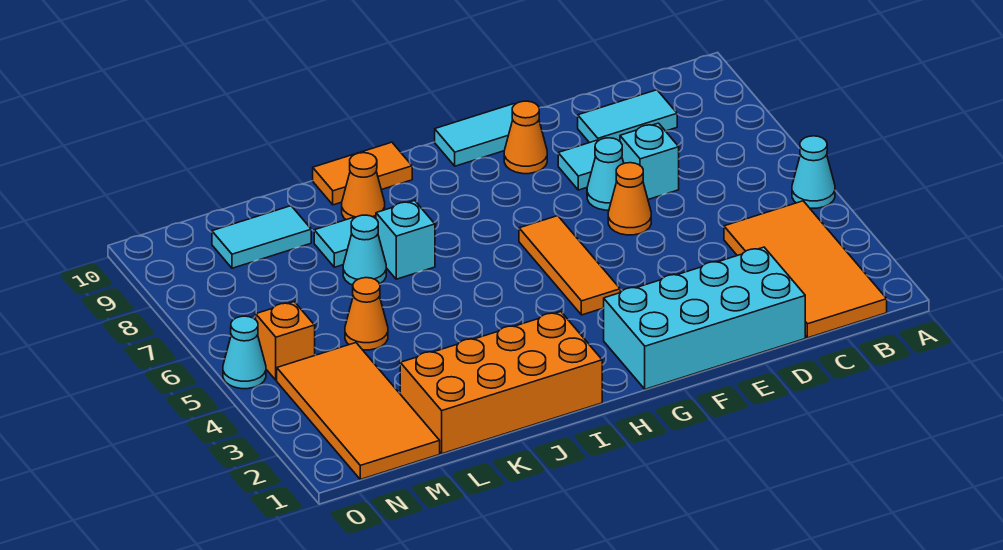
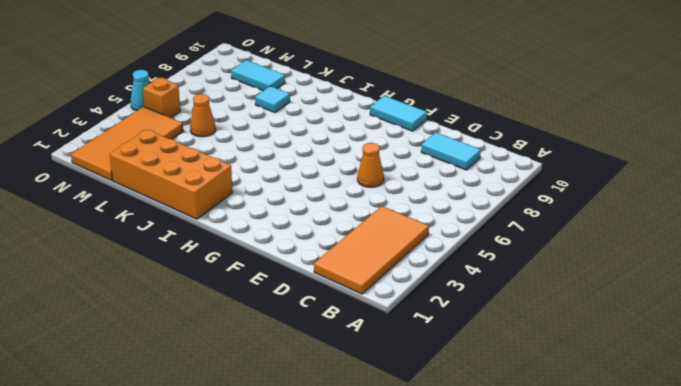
none -> cyan 1x1 cone [792,136,835,208]
none -> cyan 2x4 brick [604,247,805,389]
none -> cyan 1x1 brick [620,123,679,199]

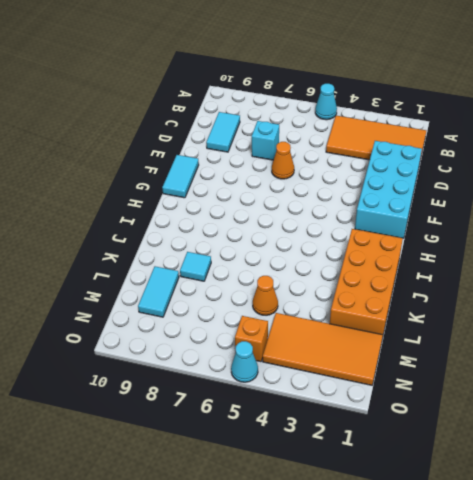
none -> cyan 1x1 cone [587,138,624,210]
none -> cyan 1x1 tile [558,140,598,190]
none -> orange 1x1 cone [504,101,547,174]

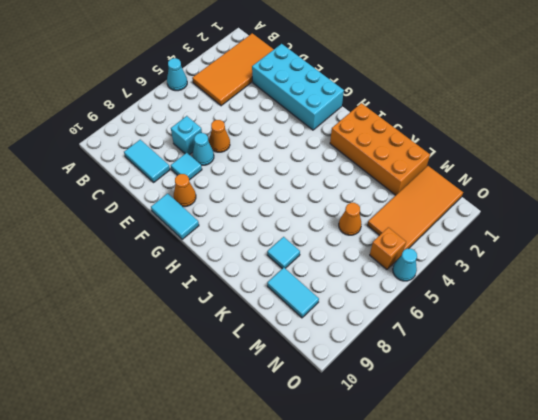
none -> orange 1x3 tile [519,216,620,315]
none -> orange 1x2 tile [313,142,412,205]
none -> cyan 1x1 brick [376,200,435,279]

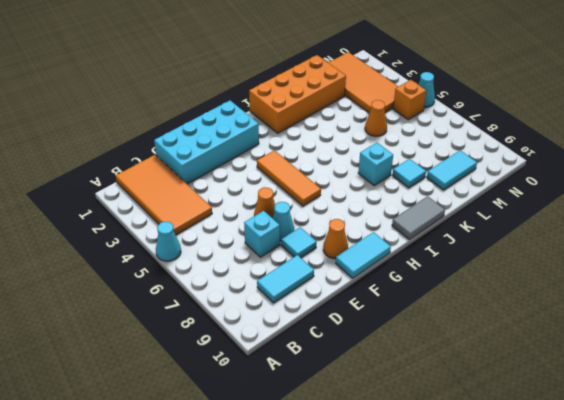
grey 1x2 tile [392,196,445,239] -> orange 1x2 tile [313,142,412,205]
none -> orange 1x1 cone [342,153,385,220]
none -> cyan 1x1 cone [343,215,386,285]

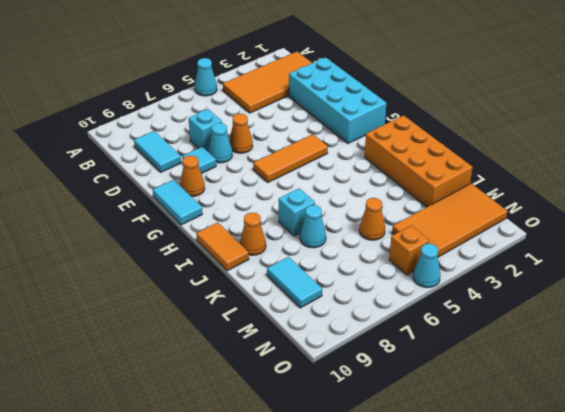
none -> cyan 1x1 tile [314,218,354,267]

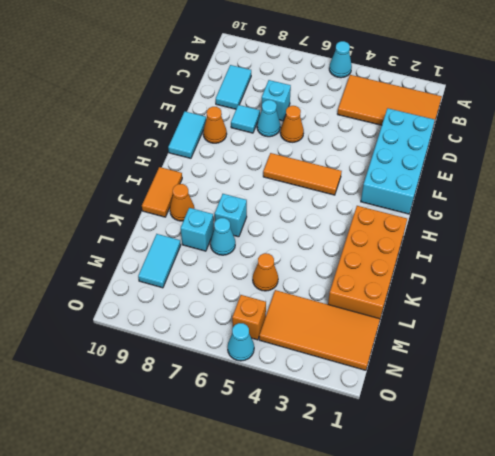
cyan 1x1 brick [181,208,214,251] -> cyan 1x1 tile [314,218,354,267]

